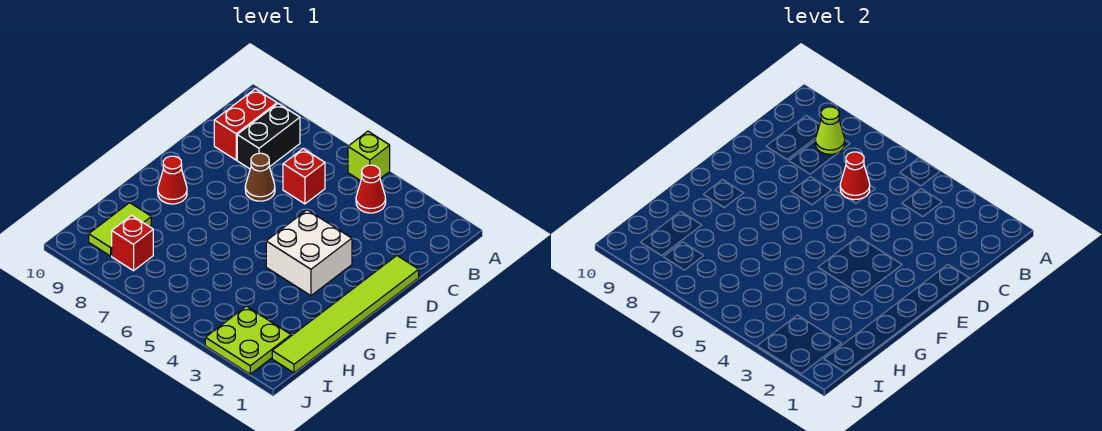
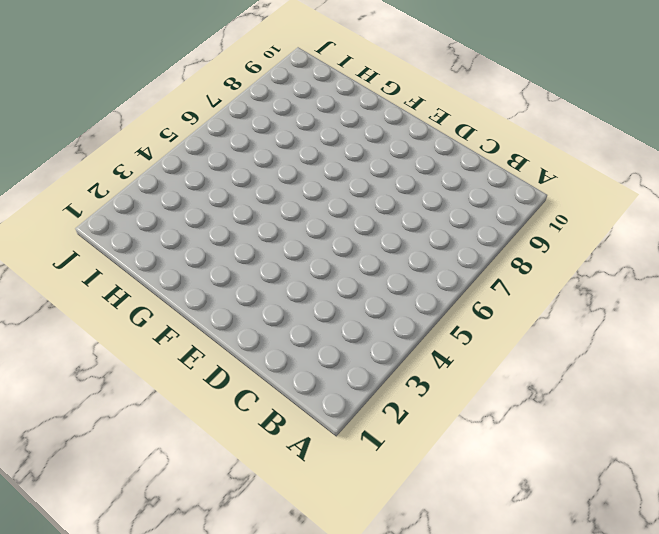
none -> lime 1x1 brick [348,131,390,181]
none -> red 1x1 cone [356,165,386,213]
none -> black 1x2 brick [237,104,300,169]

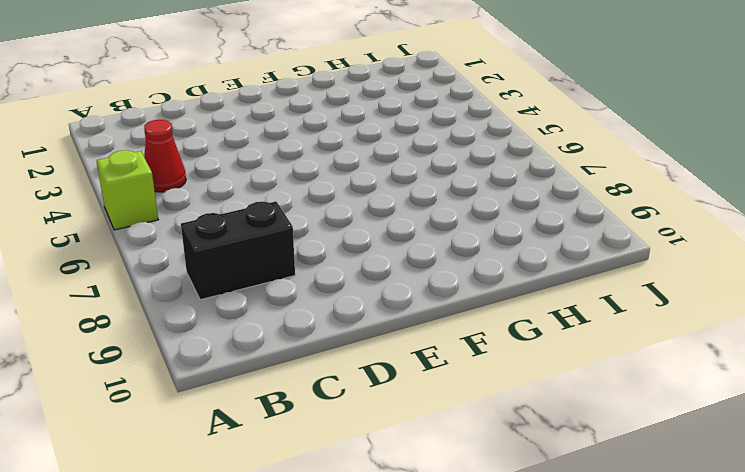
none -> red 1x2 brick [214,89,277,160]
none -> red 1x1 brick [283,149,325,204]
none -> lime 1x6 tile [272,256,419,373]

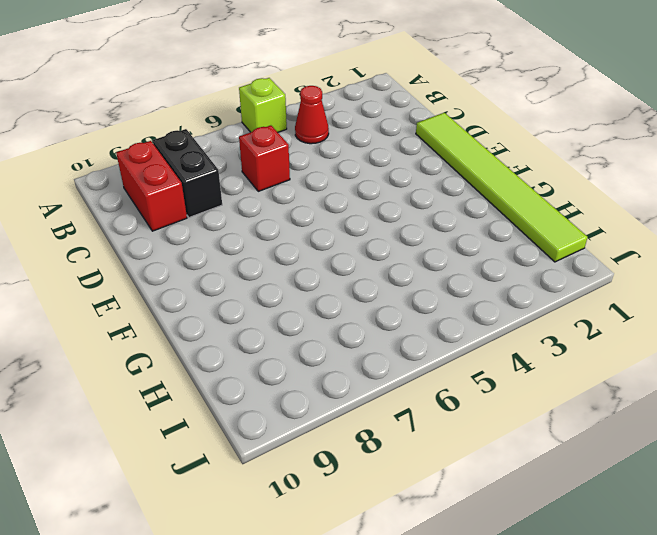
none -> brown 1x1 cone [245,153,275,201]
none -> white 2x2 brick [266,210,352,296]
none -> red 1x1 cone [158,156,187,204]

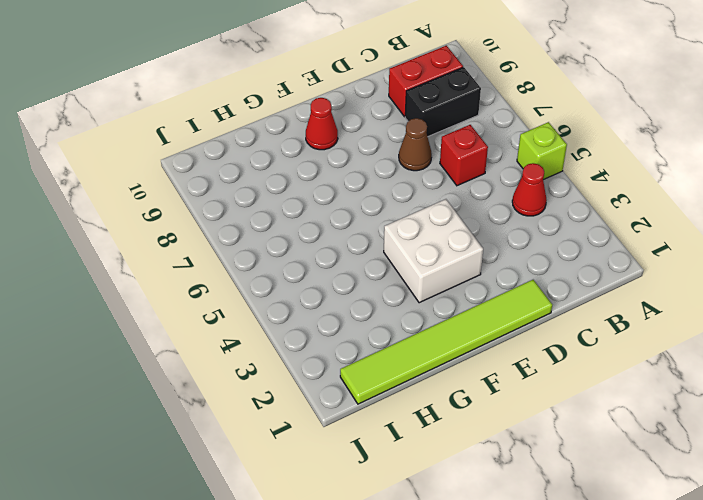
none -> lime 1x2 tile [89,203,151,256]
none -> lime 2x2 plate [205,306,291,374]
none -> red 1x1 brick [112,215,153,271]

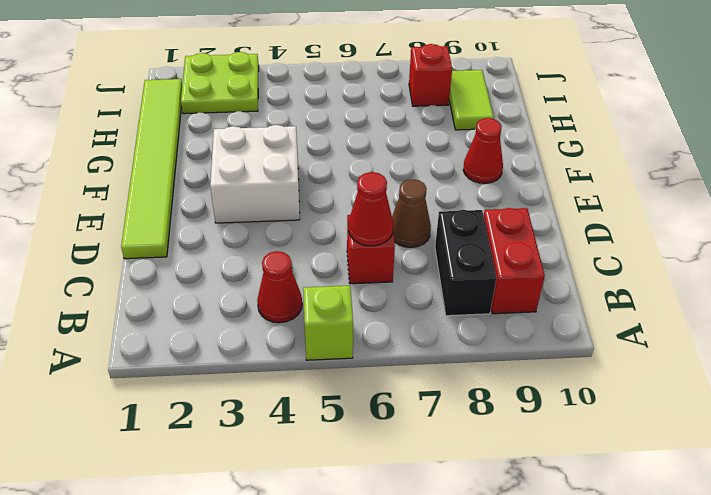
none -> lime 1x1 cone [815,107,845,154]

